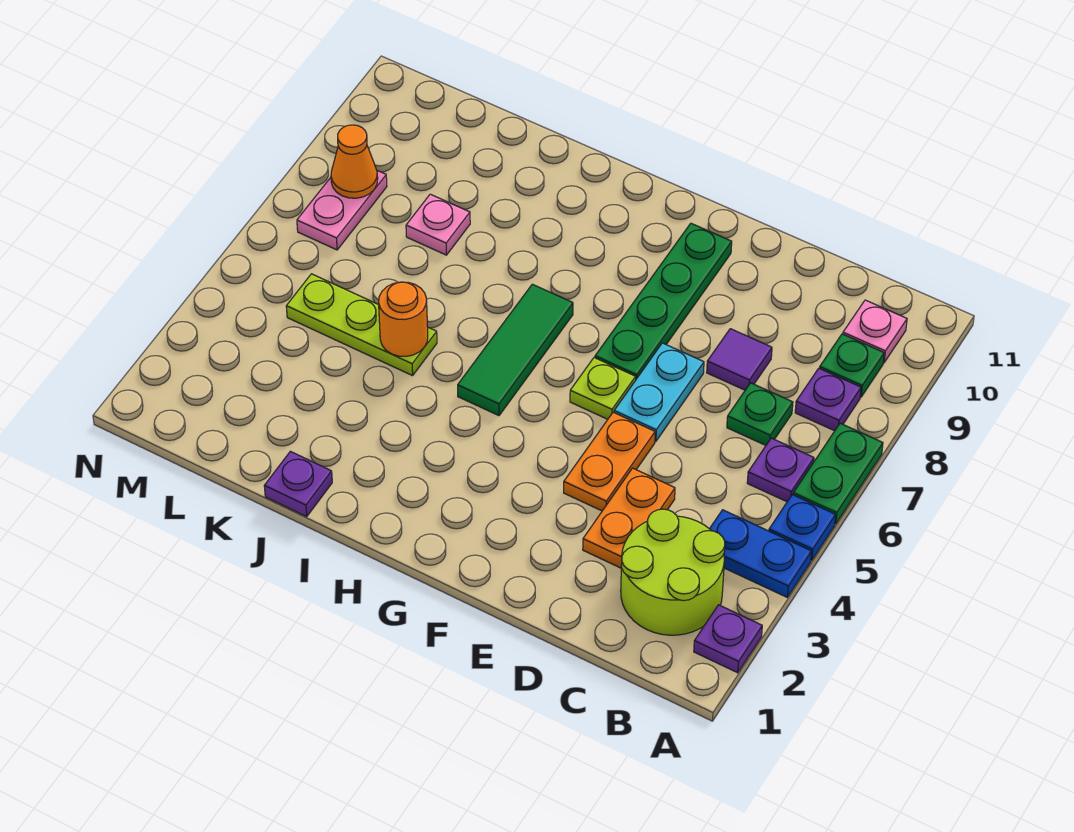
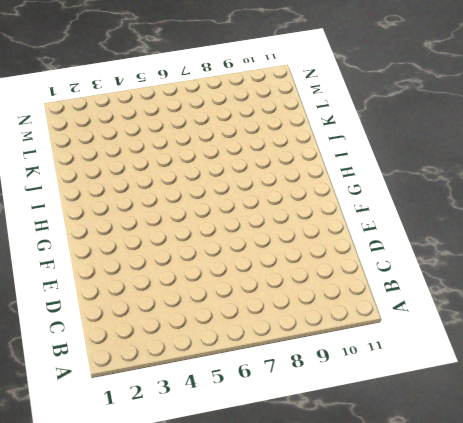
none -> purple 1x1 plate [694,605,762,673]
none -> blue 1x2 plate [710,510,812,597]
none -> blue 1x1 plate [769,495,836,560]

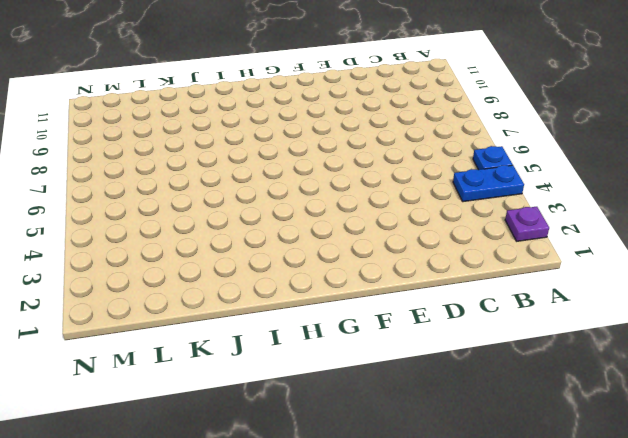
none -> green 1x2 plate [793,423,883,524]
none -> lime 2x2 round brick [621,509,725,635]
none -> purple 1x1 plate [747,438,814,502]

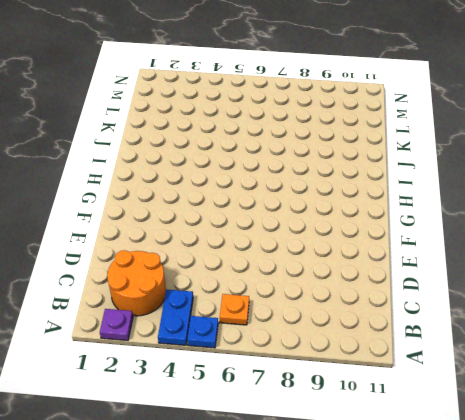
orange 2x2 round brick [107,250,166,316] -> lime 2x2 round brick [621,509,725,635]
orange 1x1 plate [220,294,249,325] -> purple 1x1 plate [747,438,814,502]
none -> green 1x2 plate [793,423,883,524]
none -> purple 1x1 plate [795,368,861,431]
none -> green 1x1 plate [820,334,884,397]

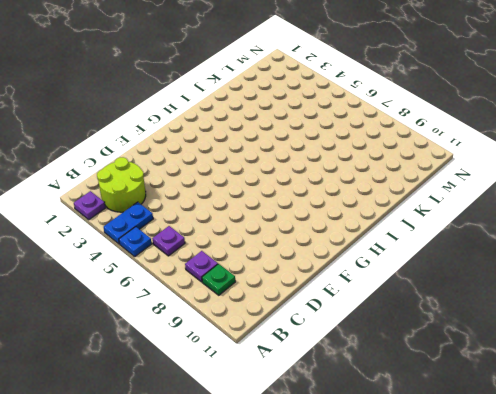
none -> green 1x2 plate [793,423,883,524]
none -> pink 1x1 plate [843,300,907,363]
none -> green 1x1 plate [727,383,793,445]

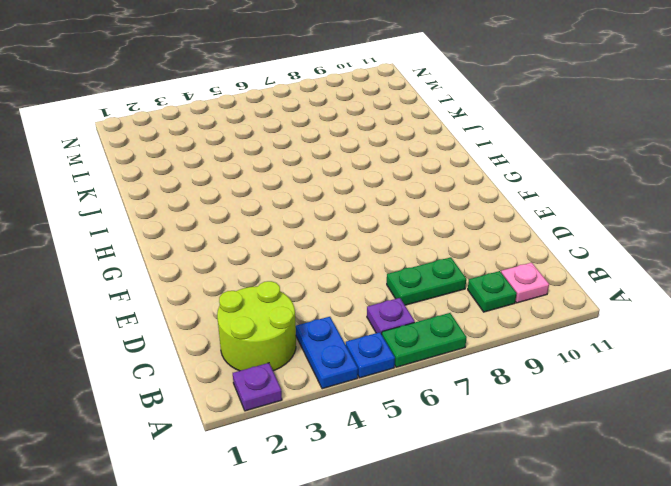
green 1x2 plate [387,257,466,305] -> green 1x1 plate [727,383,793,445]
none -> purple 1x1 plate [795,368,861,431]
none -> orange 1x2 plate [583,468,675,568]
none -> purple 1x1 tile [707,329,772,390]

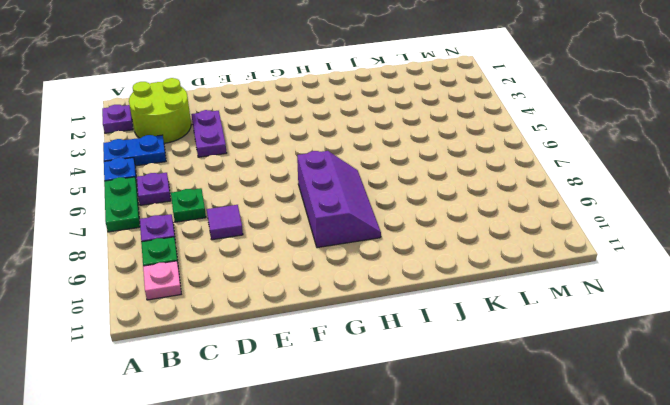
purple 1x2 plate [191,110,227,157] -> orange 1x2 plate [583,468,675,568]
purple 2x3 slope [297,151,381,248] -> green 1x3 tile [458,284,573,416]
none -> orange 1x2 plate [564,412,655,511]
none -> cyan 1x2 plate [614,343,704,441]
none -> lime 1x1 plate [570,358,636,419]

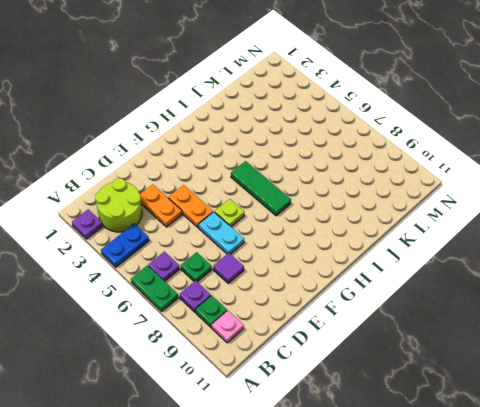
none -> blue 1x1 plate [769,495,836,560]
none -> green 1x4 plate [595,223,732,379]
none -> purple 1x1 plate [264,451,332,517]

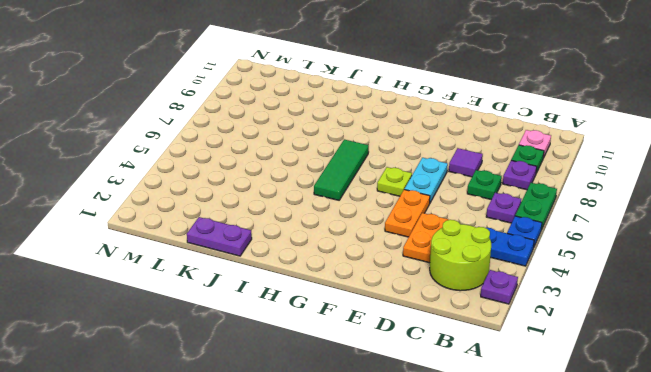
purple 1x2 plate [187,217,252,256] -> purple 1x1 plate [264,451,332,517]
none -> green 1x4 plate [595,223,732,379]
none -> lime 1x3 plate [286,274,437,376]
none -> pink 1x1 plate [406,194,470,255]

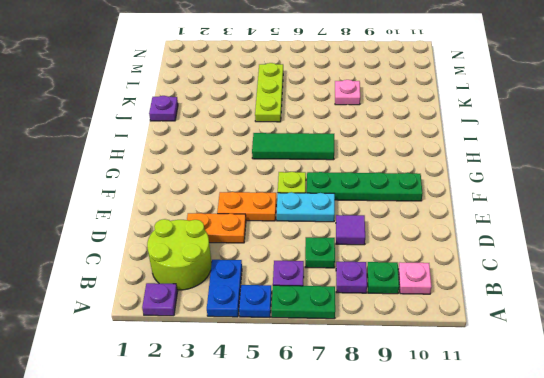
none -> pink 1x2 plate [297,171,387,250]
none -> orange 1x1 round brick [379,282,428,356]
none -> orange 1x1 cone [331,125,378,198]

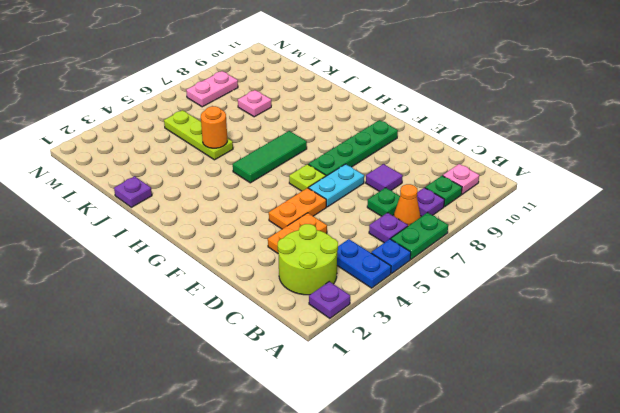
orange 1x1 cone [394,184,421,226] -> orange 1x1 cone moved to [331,125,378,198]

